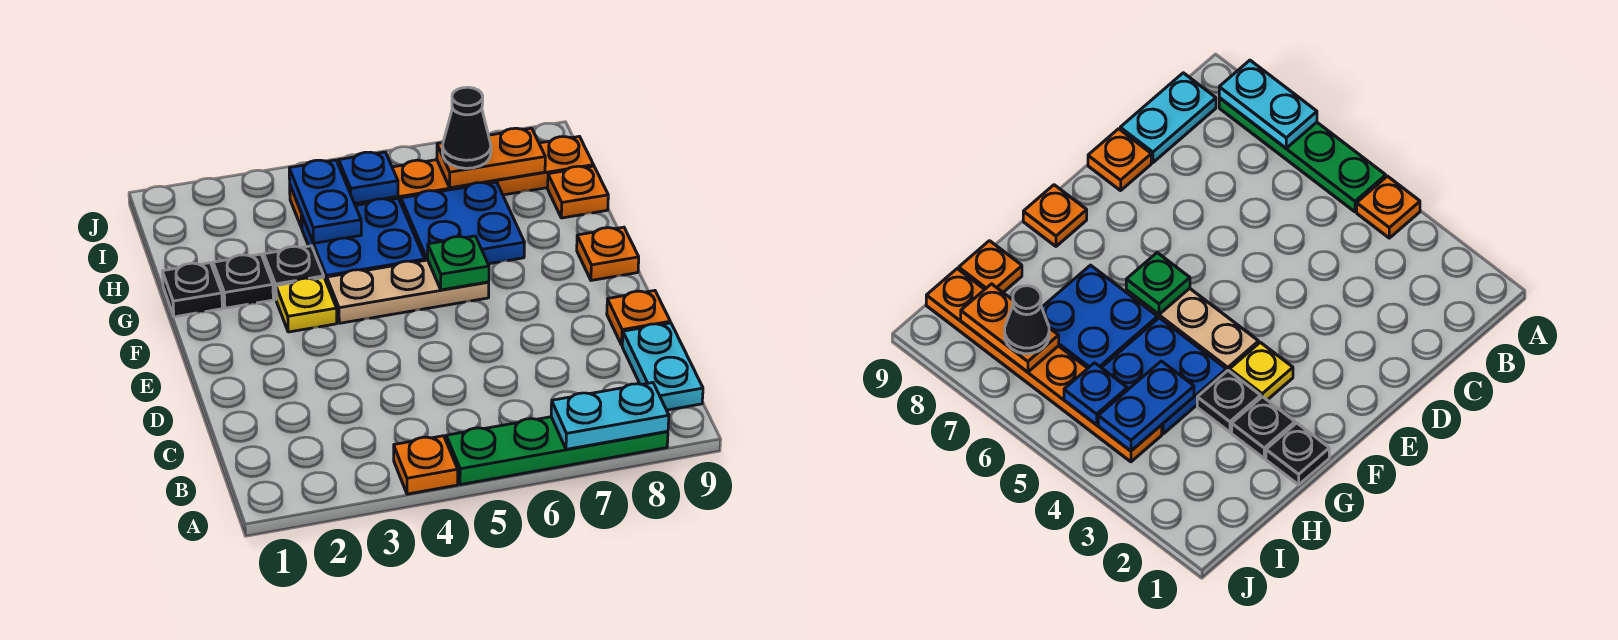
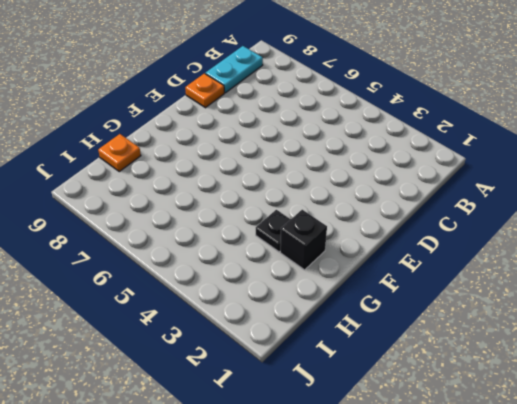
black 1x1 brick [280,210,327,270] -> black 1x1 plate [213,254,273,308]
none -> orange 1x1 plate [394,436,458,494]
none -> green 1x4 plate [446,417,668,485]
none -> yellow 1x1 plate [276,278,337,332]

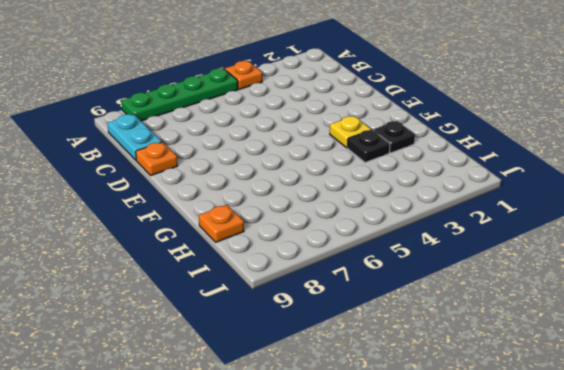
none -> tan 1x3 plate [327,260,489,323]
none -> orange 1x1 plate [577,227,639,280]
none -> black 1x1 plate [162,263,222,317]

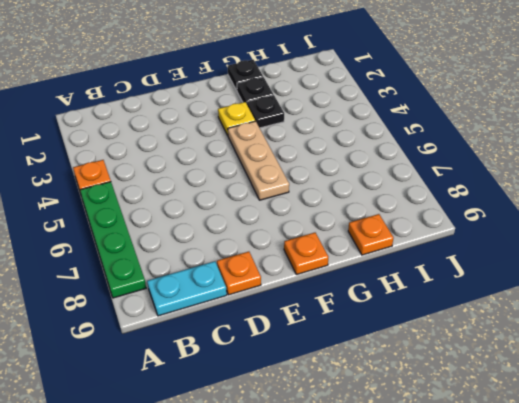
none -> blue 2x2 plate [302,198,425,283]
none -> blue 2x2 plate [401,182,524,264]
none -> orange 1x6 plate [290,136,594,228]

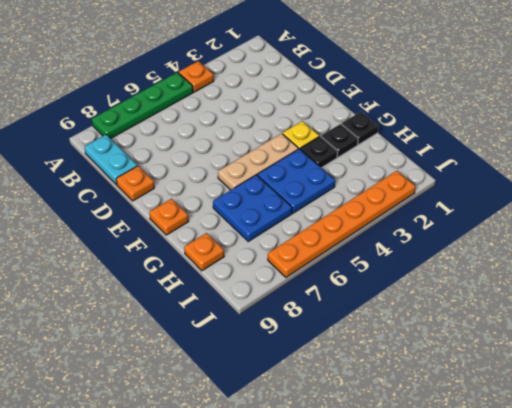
orange 1x6 plate [268,171,416,277] -> orange 1x6 plate moved to [290,136,594,228]
none -> cyan 1x2 plate [551,383,669,449]
none -> green 1x1 plate [428,236,489,290]
none -> blue 1x2 plate [289,160,361,243]

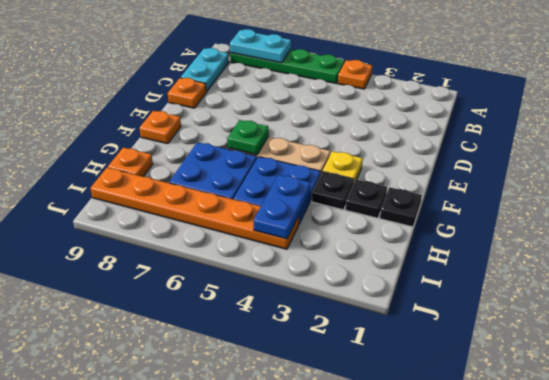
none -> blue 1x1 plate [339,152,398,203]
none -> orange 1x2 plate [437,128,545,188]
none -> black 1x1 cone [442,87,491,168]

